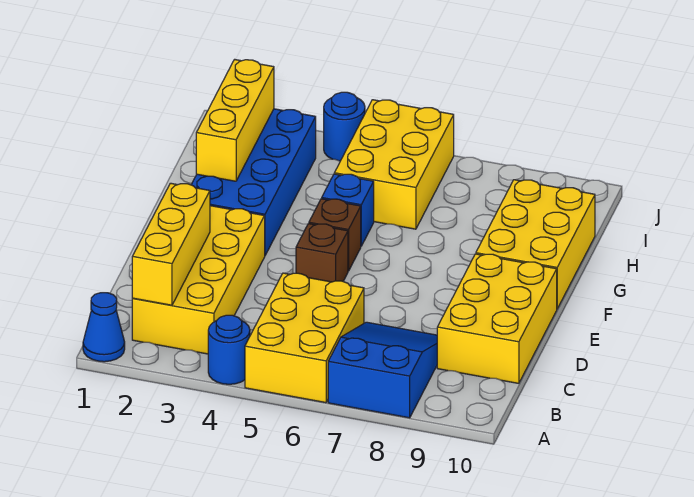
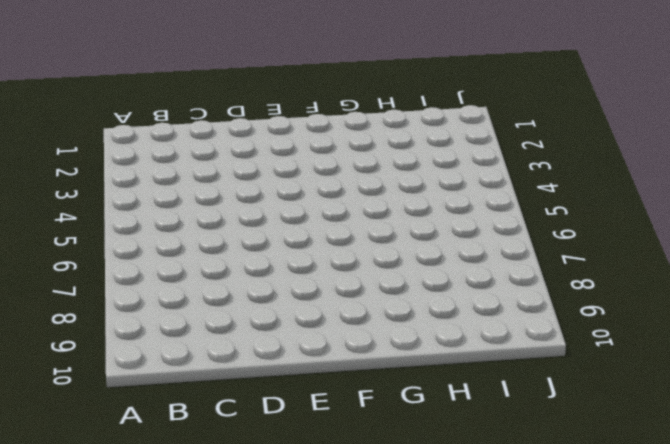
none -> blue 1x1 cone [83,293,125,362]
none -> blue 1x1 round brick [208,315,250,384]
none -> yellow 2x3 brick [245,273,364,403]

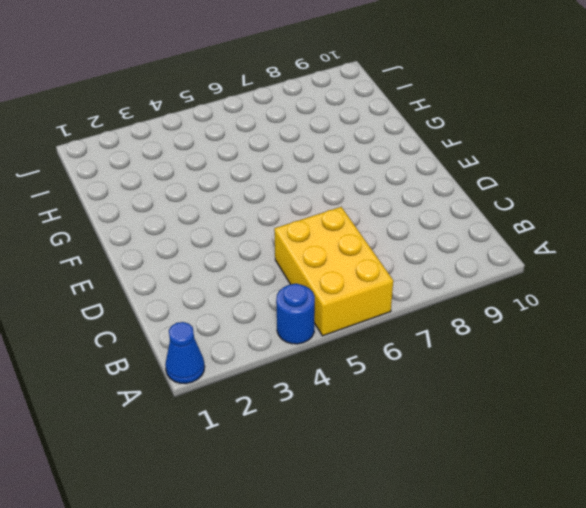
none -> blue 2x3 slope [328,322,437,418]
none -> yellow 2x4 brick [132,206,265,354]
none -> yellow 2x3 brick [437,254,557,383]

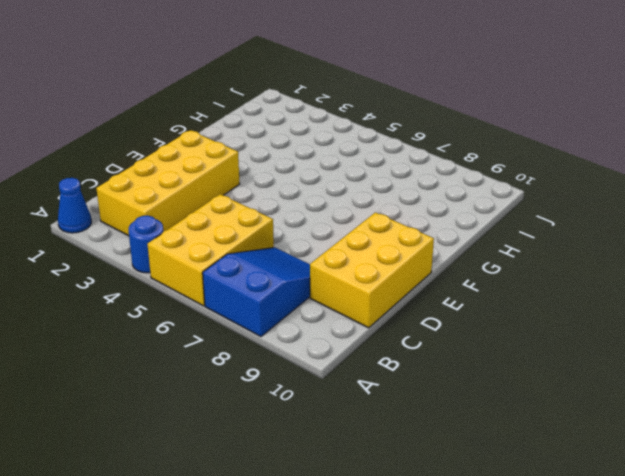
none -> brown 1x1 brick [296,224,348,282]
none -> blue 2x4 brick [191,109,316,255]
none -> brown 1x1 brick [309,199,361,271]

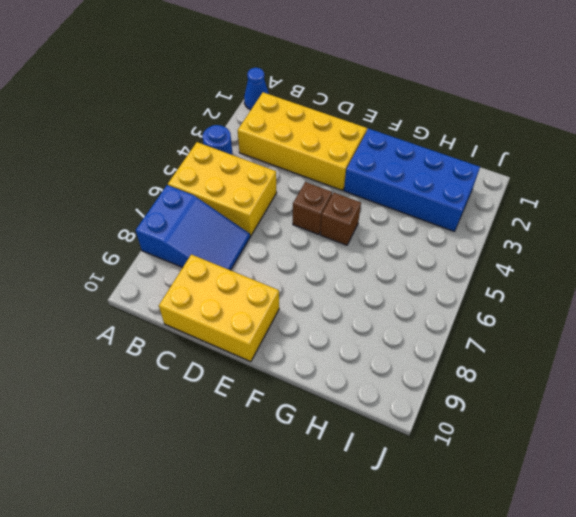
none -> yellow 2x3 brick [476,180,595,309]
none -> blue 1x1 brick [322,174,374,246]
none -> yellow 2x3 brick [334,100,454,229]

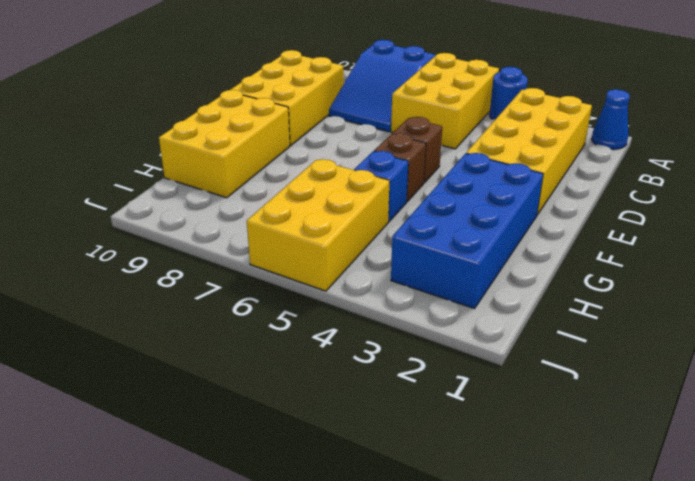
none -> blue 1x1 round brick [324,92,365,161]
none -> yellow 1x3 brick [132,183,210,305]
none -> yellow 1x3 brick [196,59,274,181]

